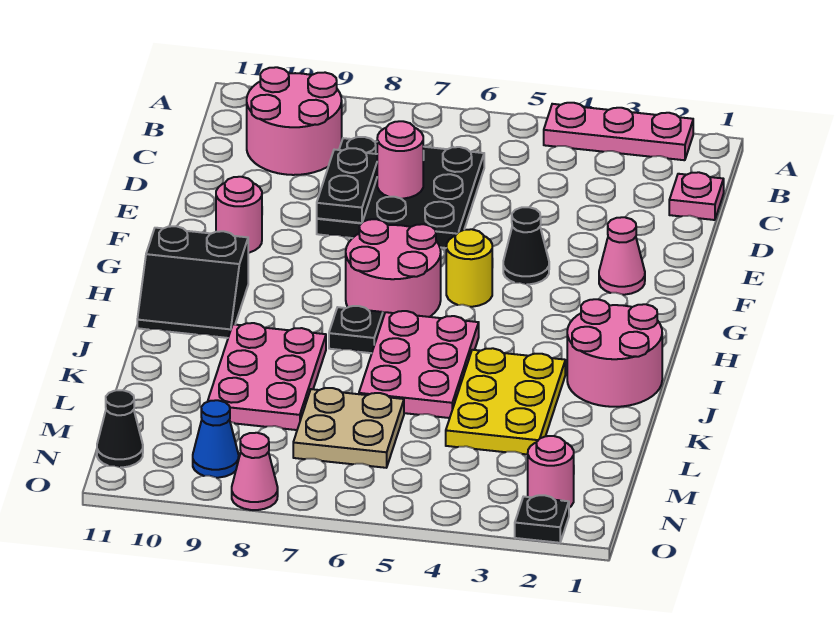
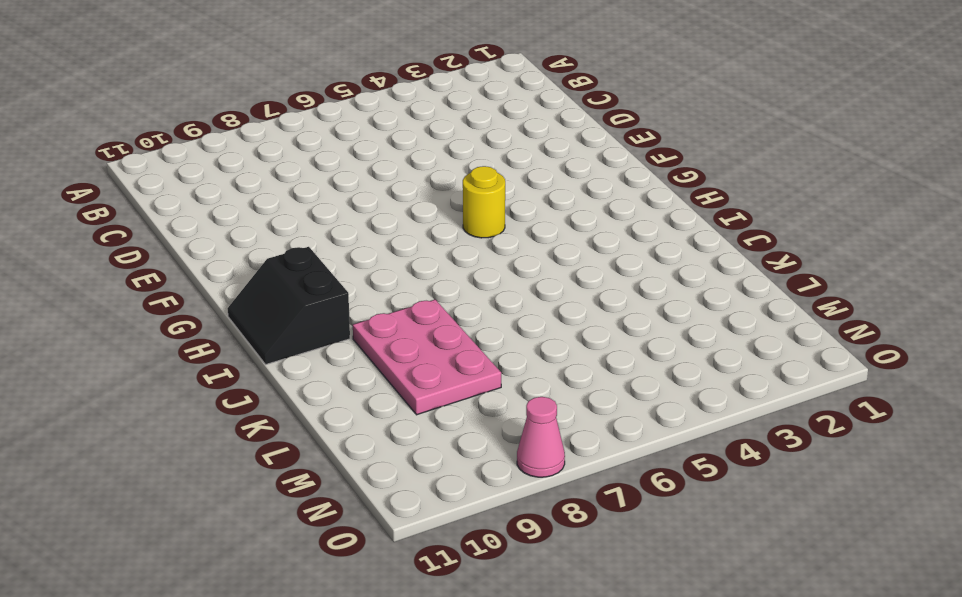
black 2x2 slope [228,247,350,365] -> black 2x2 slope turned to [137,226,248,338]
none -> pink 1x3 plate [544,103,693,160]
none -> pink 2x2 round brick [247,67,342,175]
none -> pink 1x1 plate [669,172,724,220]

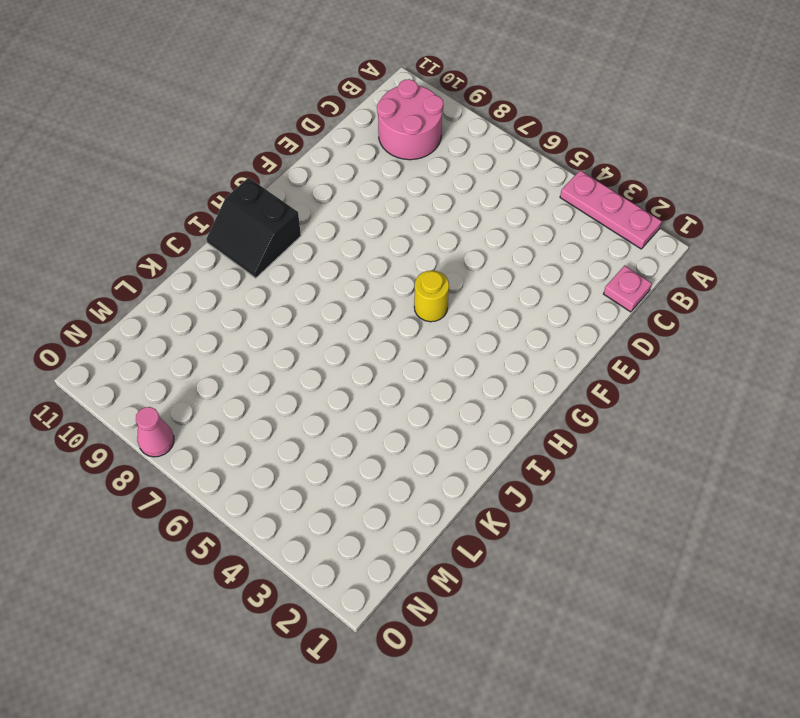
none -> black 3x3 plate [317,137,484,248]
none -> pink 1x1 cone [599,217,645,295]
none -> black 1x1 cone [503,207,549,284]

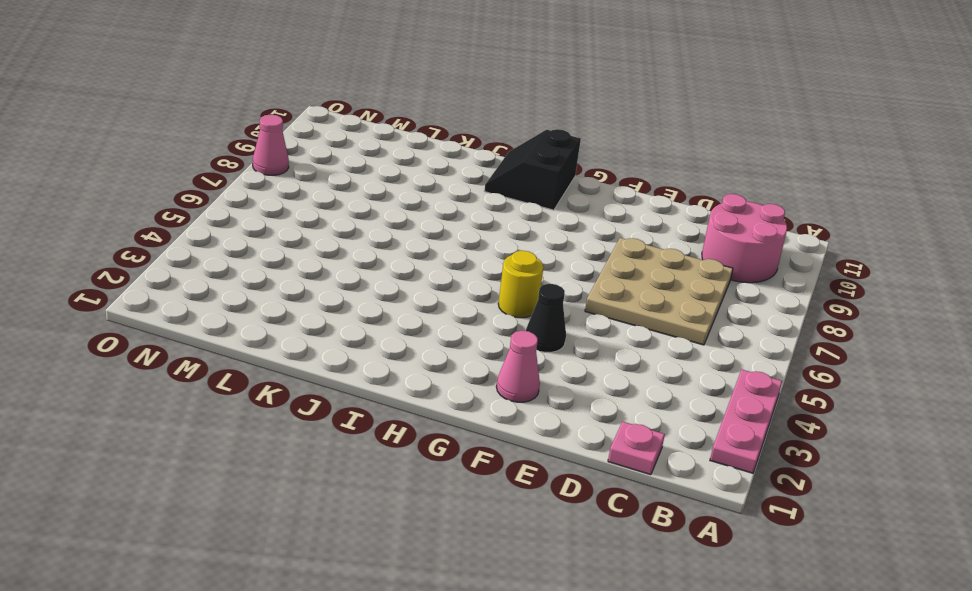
tan 3x3 plate [585,238,733,345] -> black 3x3 plate [317,137,484,248]
none -> pink 1x1 round brick [216,177,262,253]
none -> pink 2x2 round brick [346,219,441,317]
none -> pink 2x2 round brick [567,299,662,407]

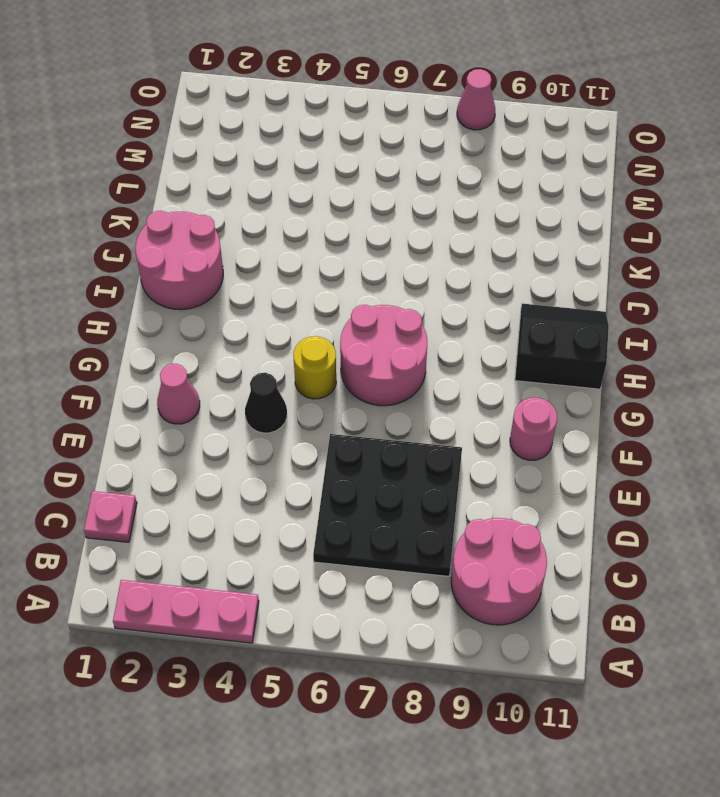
none -> pink 2x3 plate [359,311,479,418]
none -> black 1x1 plate [329,306,383,353]
none -> yellow 2x3 plate [446,348,565,455]

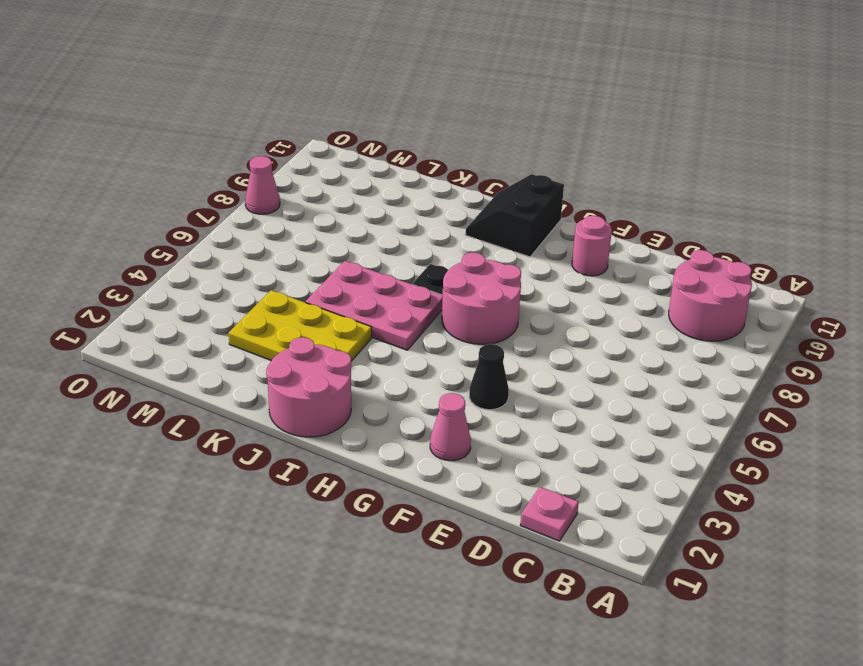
none -> pink 1x3 plate [544,103,693,160]
none -> black 3x3 plate [317,137,484,248]
none -> yellow 1x1 round brick [446,229,492,307]

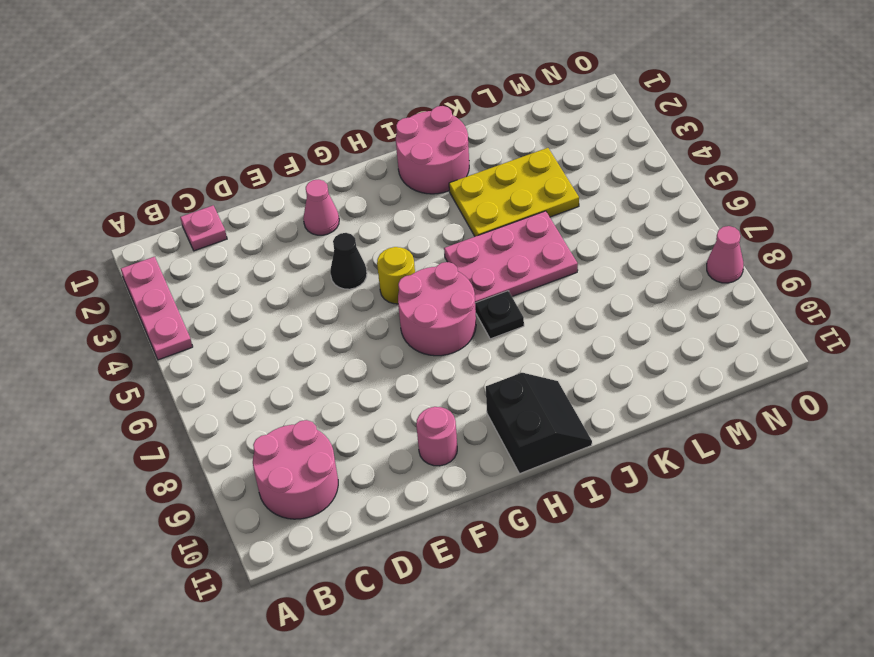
none -> black 3x3 plate [317,137,484,248]
none -> pink 2x3 plate [208,323,326,430]
none -> tan 2x2 plate [293,388,404,468]

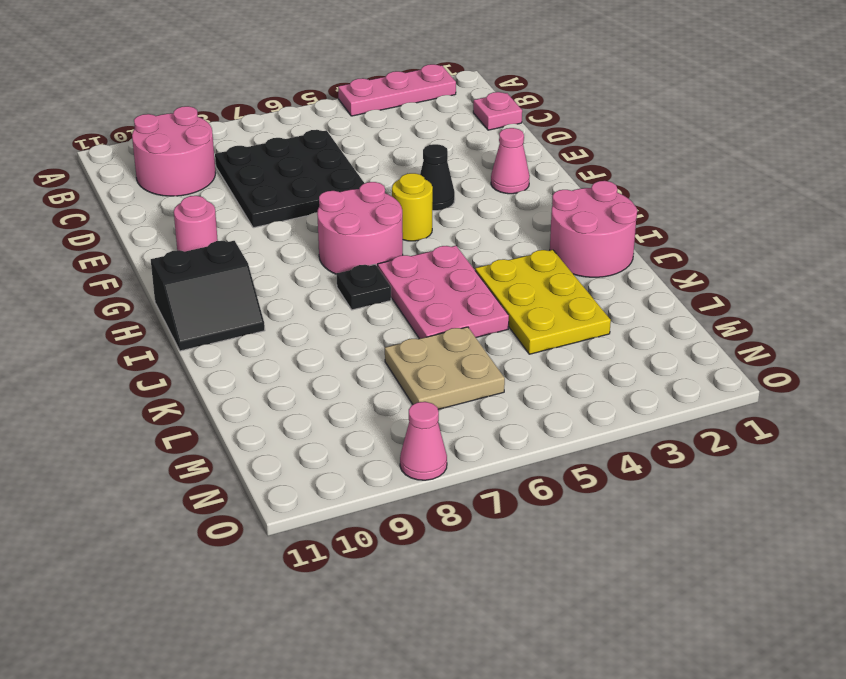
none -> pink 2x3 plate [208,323,326,430]
none -> pink 1x1 round brick [528,436,574,508]
none -> blue 1x1 cone [193,400,239,478]

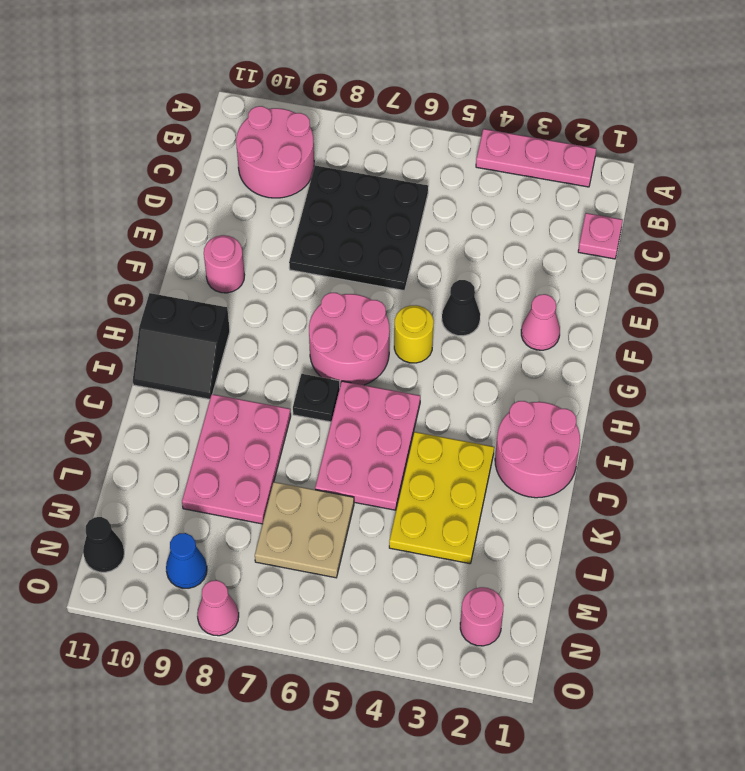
none -> black 1x1 plate [515,495,569,543]
none -> pink 1x1 round brick [377,121,424,199]
none -> black 1x2 plate [317,148,377,223]

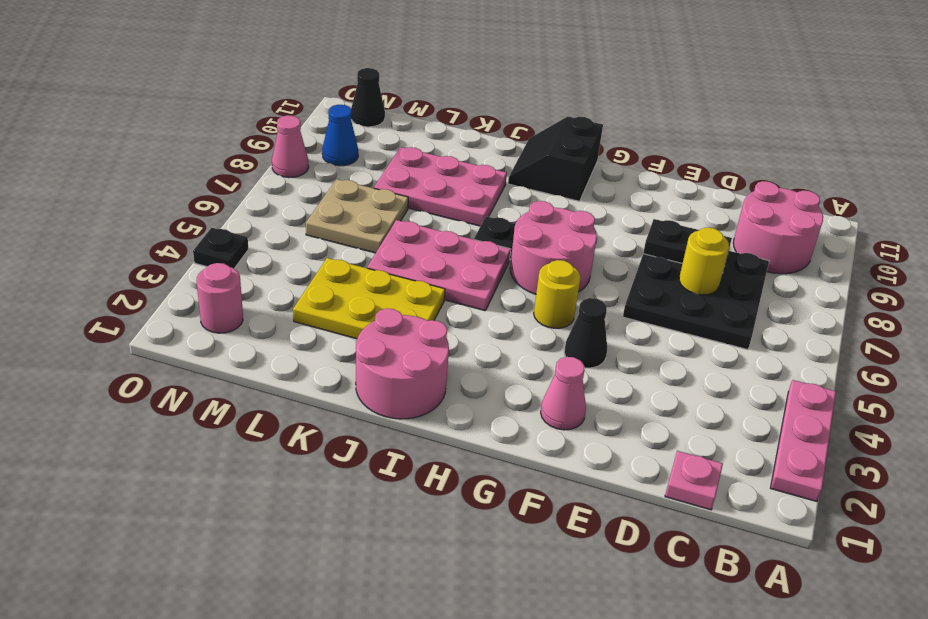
yellow 1x1 round brick [679,228,729,295] -> pink 1x1 round brick [377,121,424,199]
black 1x1 plate [193,228,248,268] -> black 1x1 plate moved to [515,495,569,543]
none -> pink 1x1 round brick [216,177,262,253]

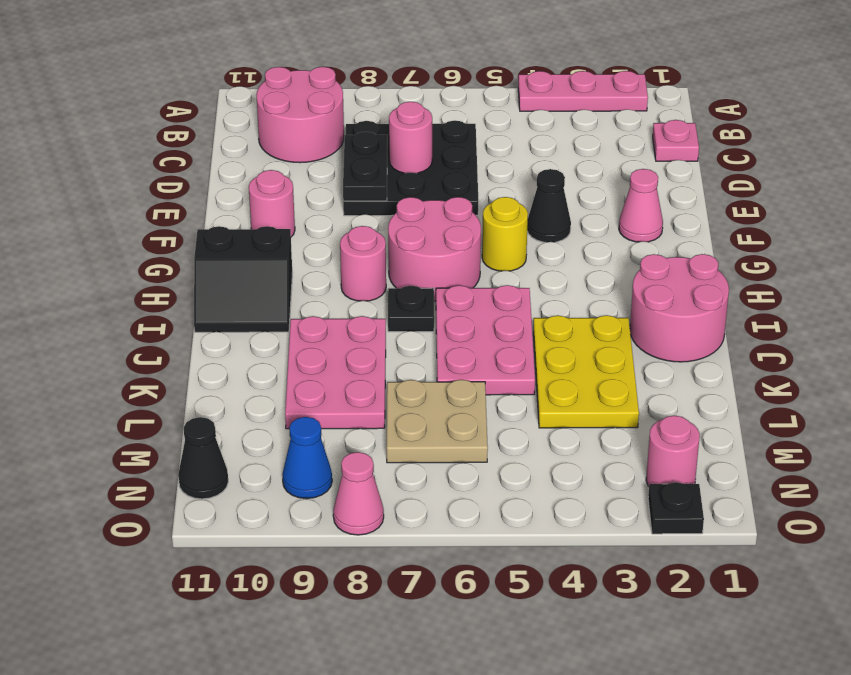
pink 1x1 round brick [340,226,386,301] -> none

